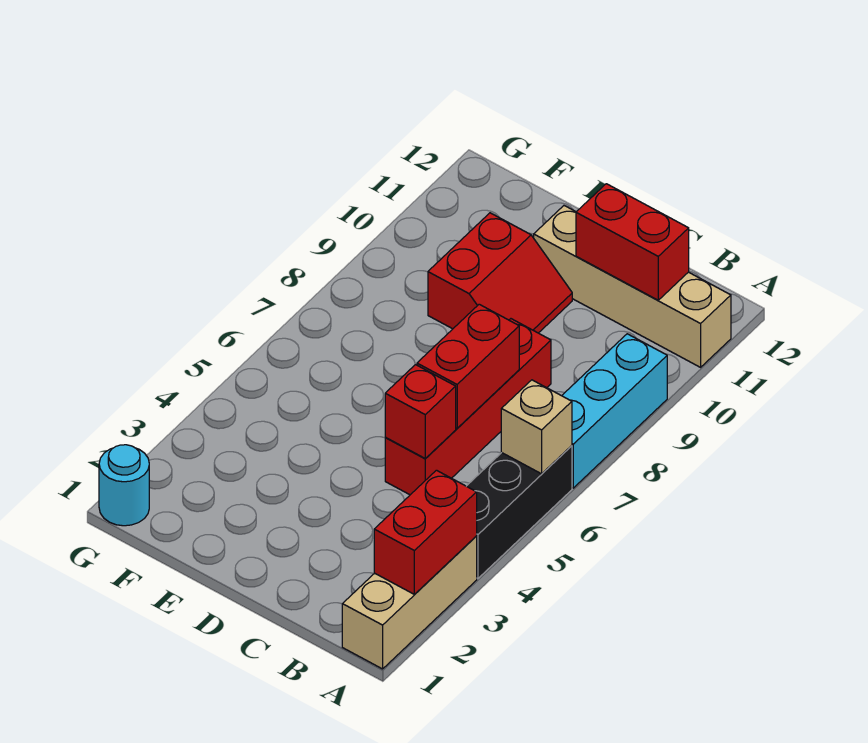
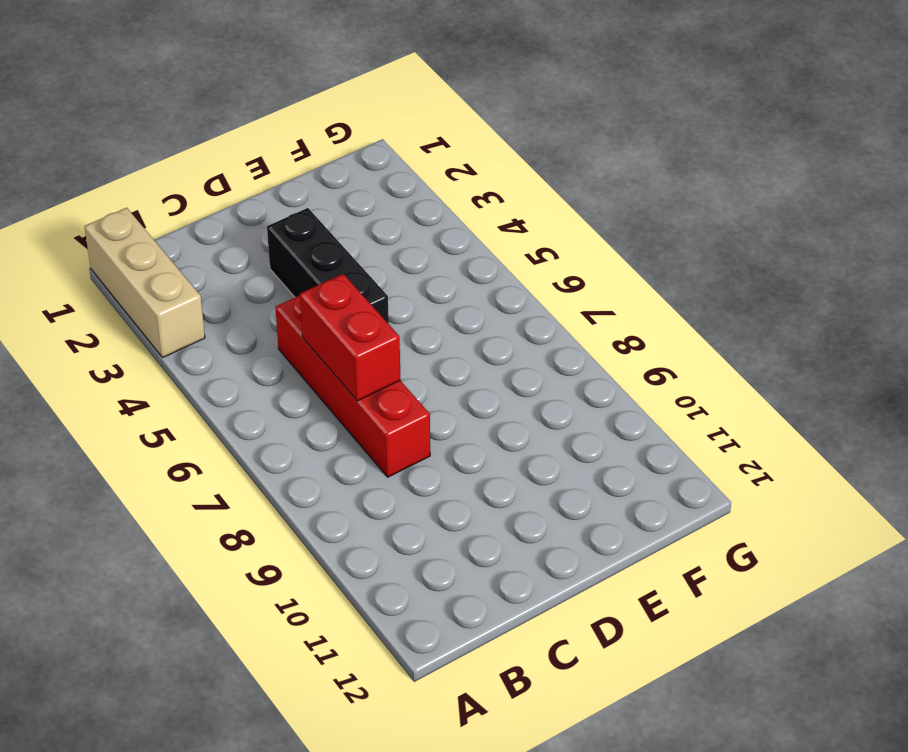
black 1x3 brick [267,208,389,324] -> black 1x3 brick moved to [467,446,572,578]
none -> cyan 1x3 brick [562,334,667,488]
none -> tan 1x4 brick [534,206,731,367]
none -> red 2x2 slope [428,213,572,333]

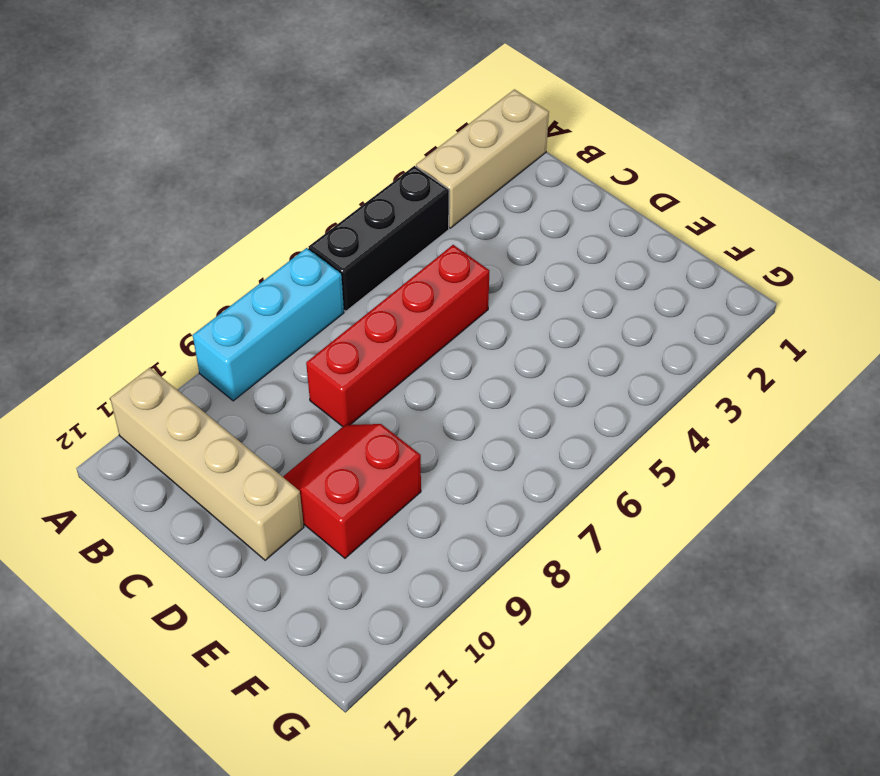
none -> cyan 1x1 round brick [99,445,149,526]
none -> red 1x2 brick [374,470,477,594]
none -> tan 1x1 brick [501,380,572,474]

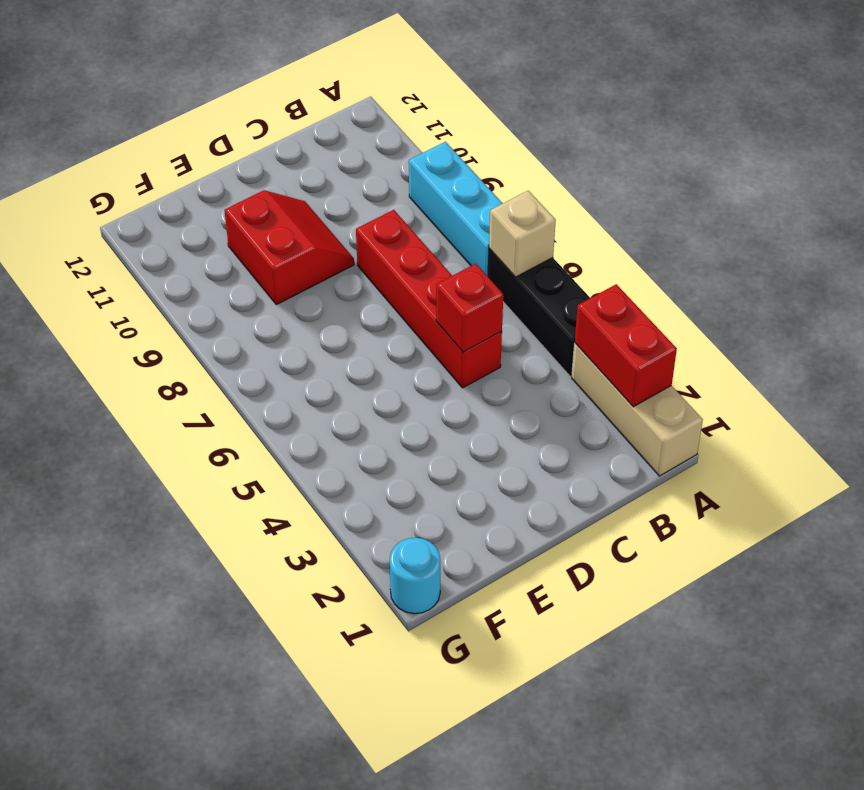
none -> tan 1x4 brick [534,206,731,367]
none -> red 1x2 brick [576,184,689,300]
none -> red 1x2 brick [417,304,519,428]

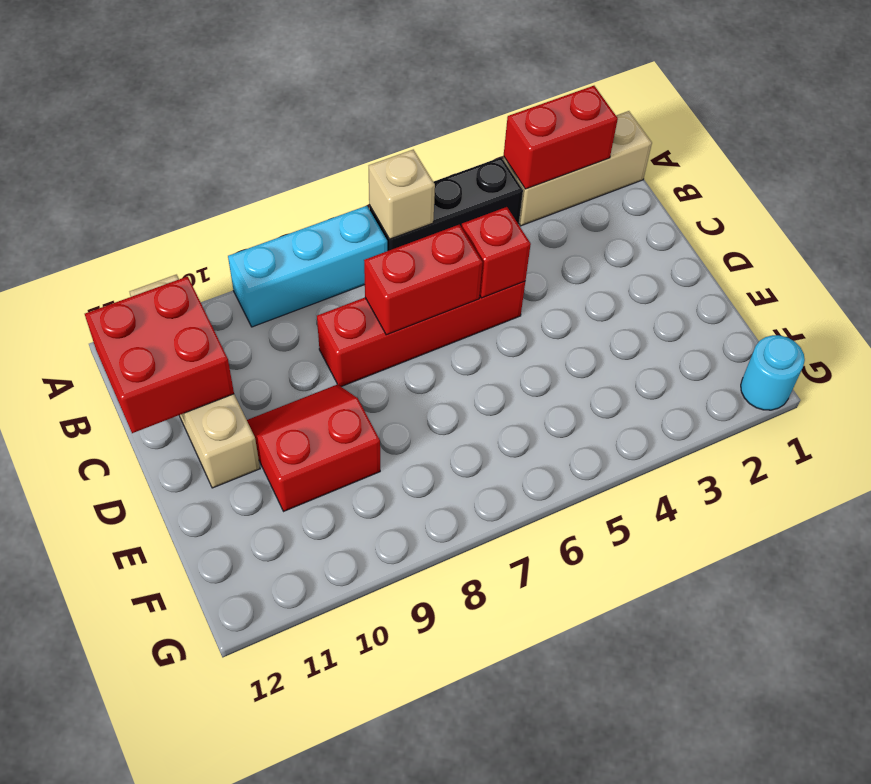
red 2x2 brick [85,276,234,433] -> red 1x2 brick [576,184,689,300]

